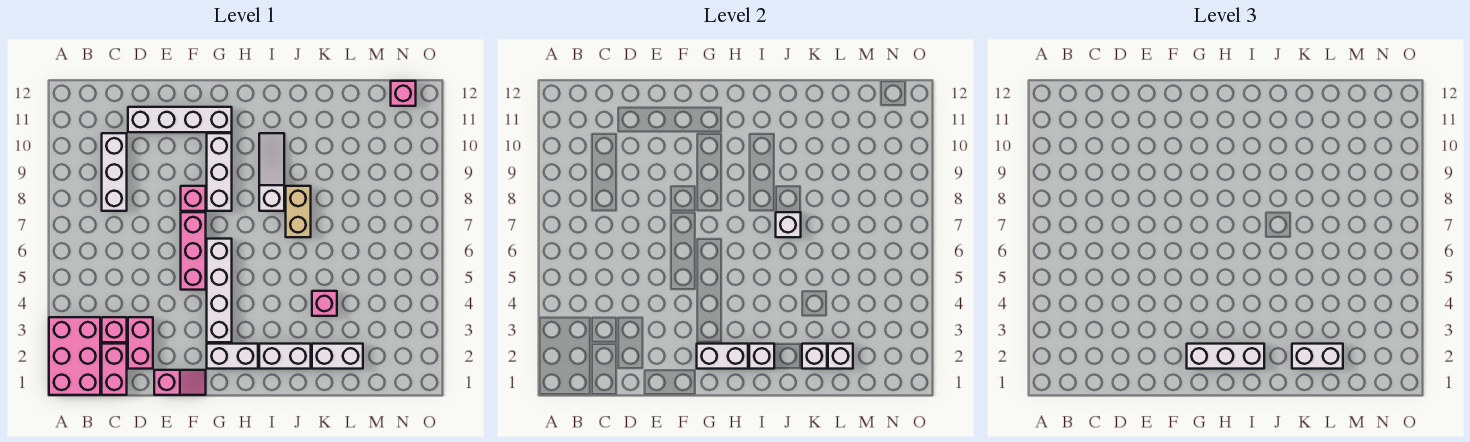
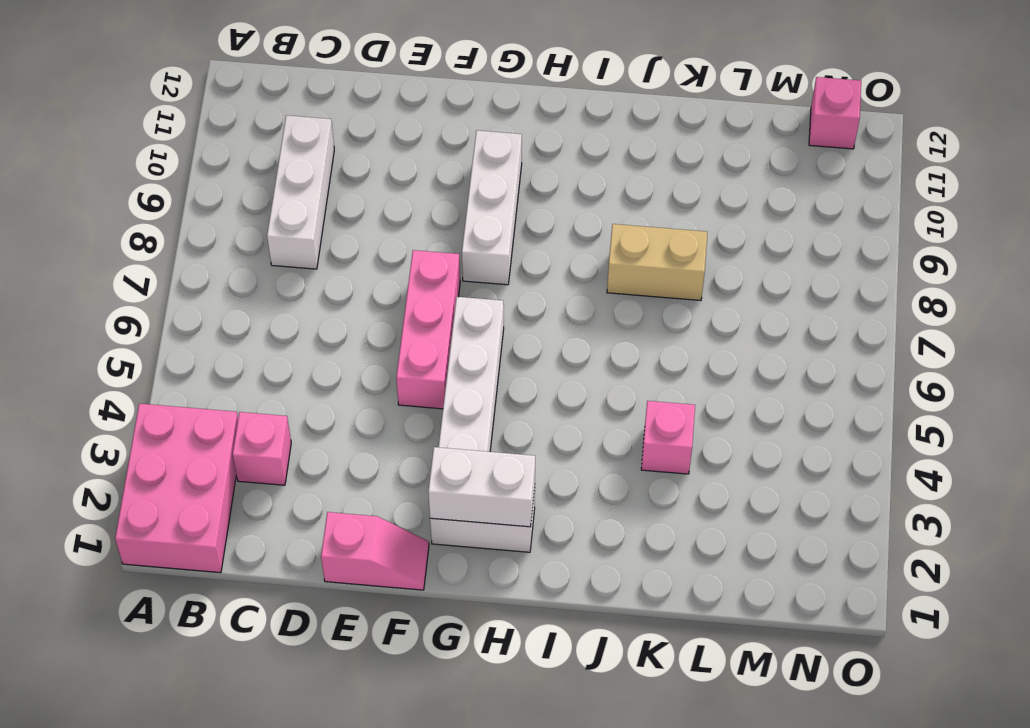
tan 1x2 brick [607,224,708,300] -> tan 1x2 brick turned to [286,186,311,237]
none -> pink 1x2 brick [102,344,127,395]
none -> pink 1x2 brick [128,317,153,369]
none -> white 1x4 brick [128,107,232,132]

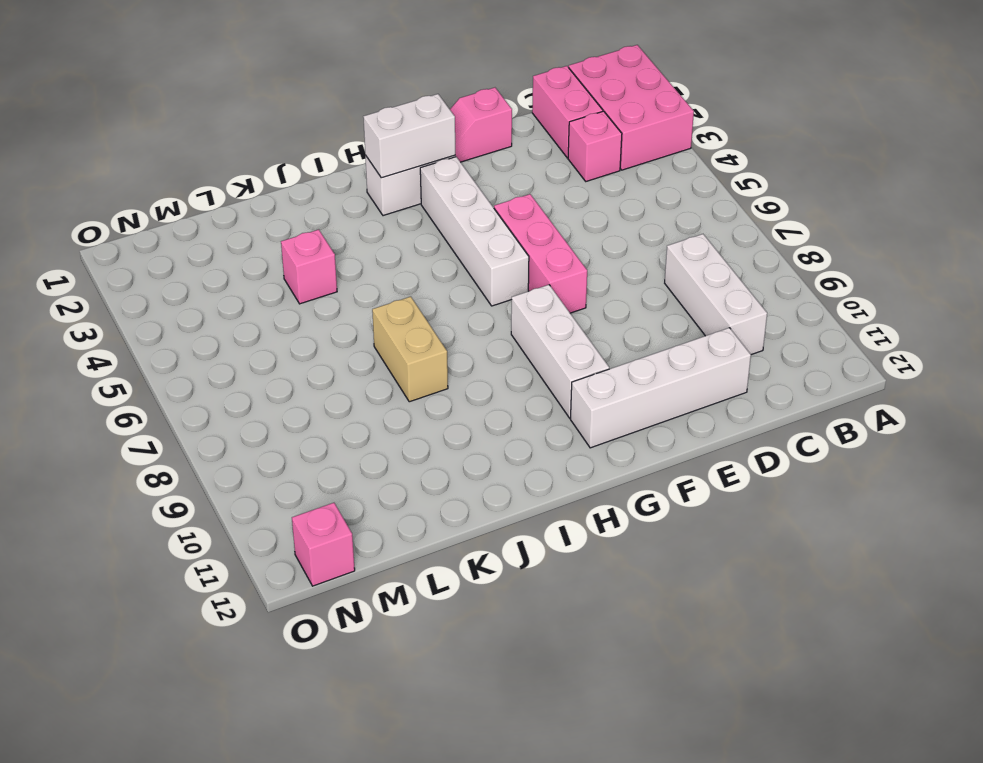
none -> pink 1x2 brick [128,317,153,369]
none -> pink 1x1 brick [181,186,206,211]
none -> white 1x2 brick [259,344,311,369]

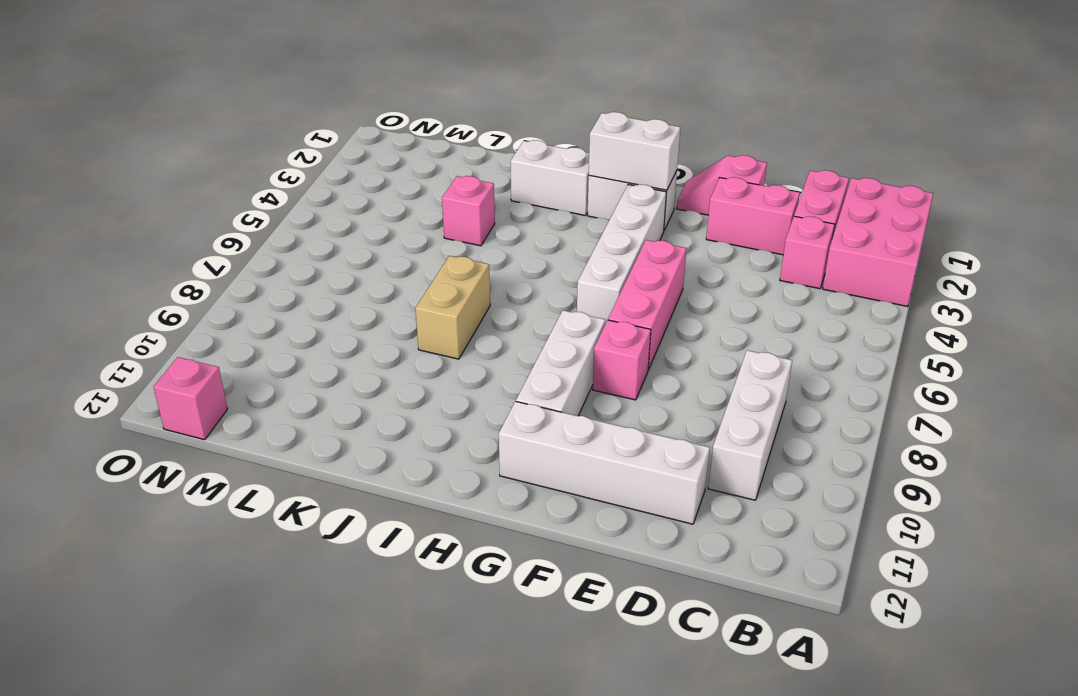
pink 1x2 brick [706,177,800,255] -> pink 1x2 brick turned to [128,317,153,369]
none -> white 1x3 slope [259,133,284,211]
none -> white 1x2 brick [312,344,363,369]
none -> white 1x1 brick [749,344,774,369]

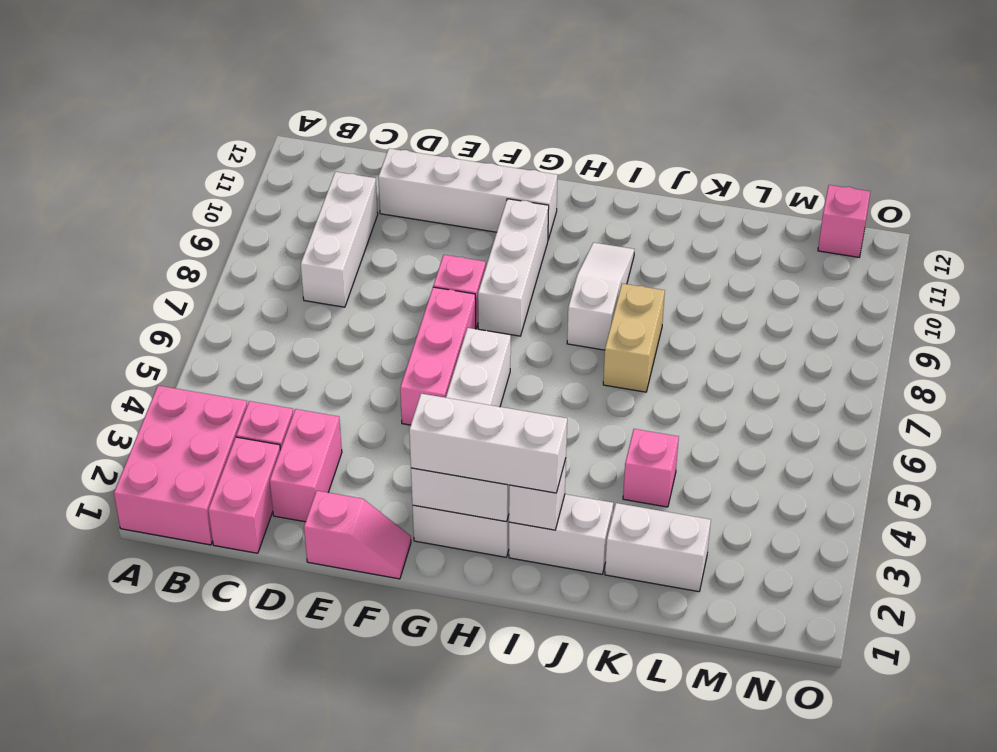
none -> white 1x1 brick [776,212,801,237]
none -> white 1x1 brick [802,344,827,369]
none -> white 1x1 brick [828,344,853,369]

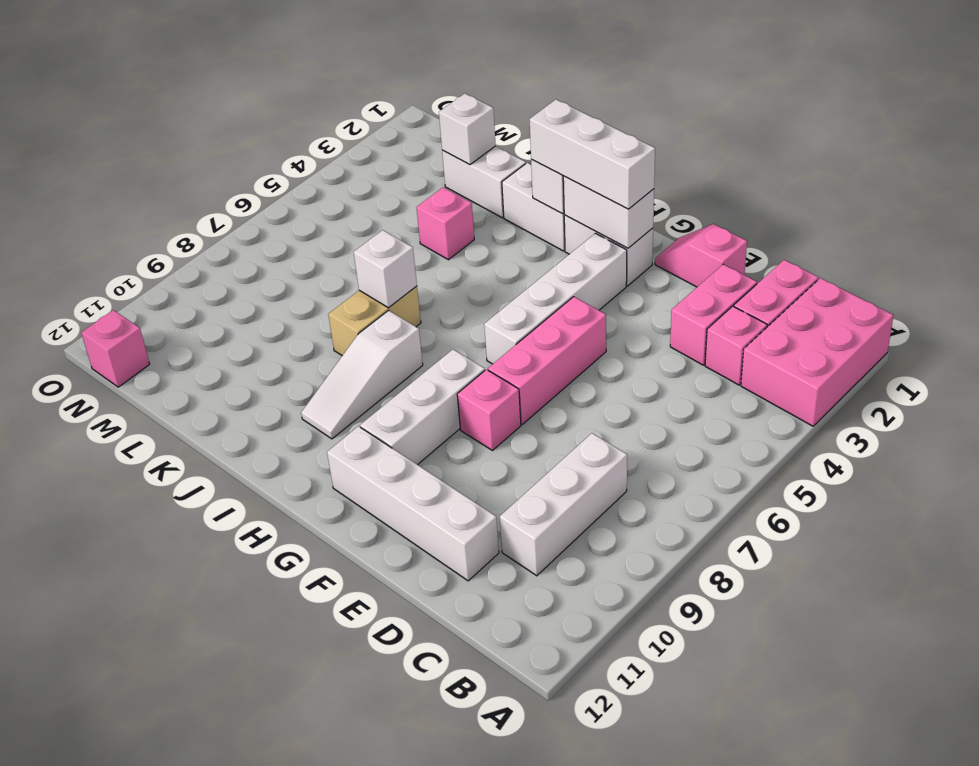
none -> white 1x1 brick [802,344,827,369]
none -> white 1x2 brick [1292,344,1343,369]

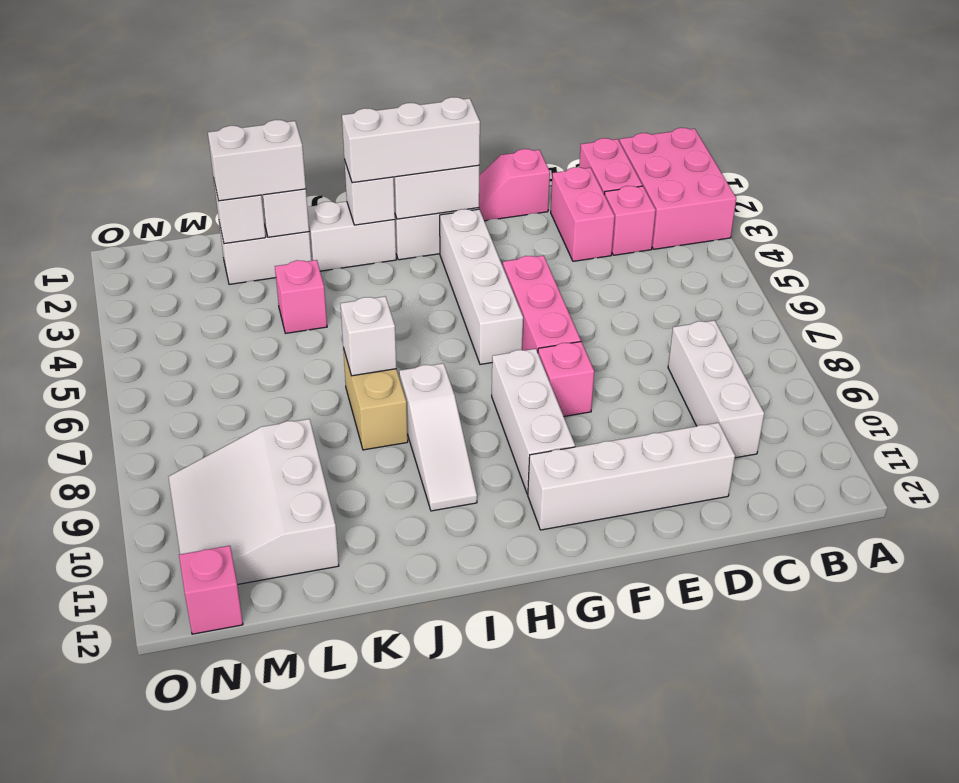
white 3x3 slope [169,419,339,584] -> none

